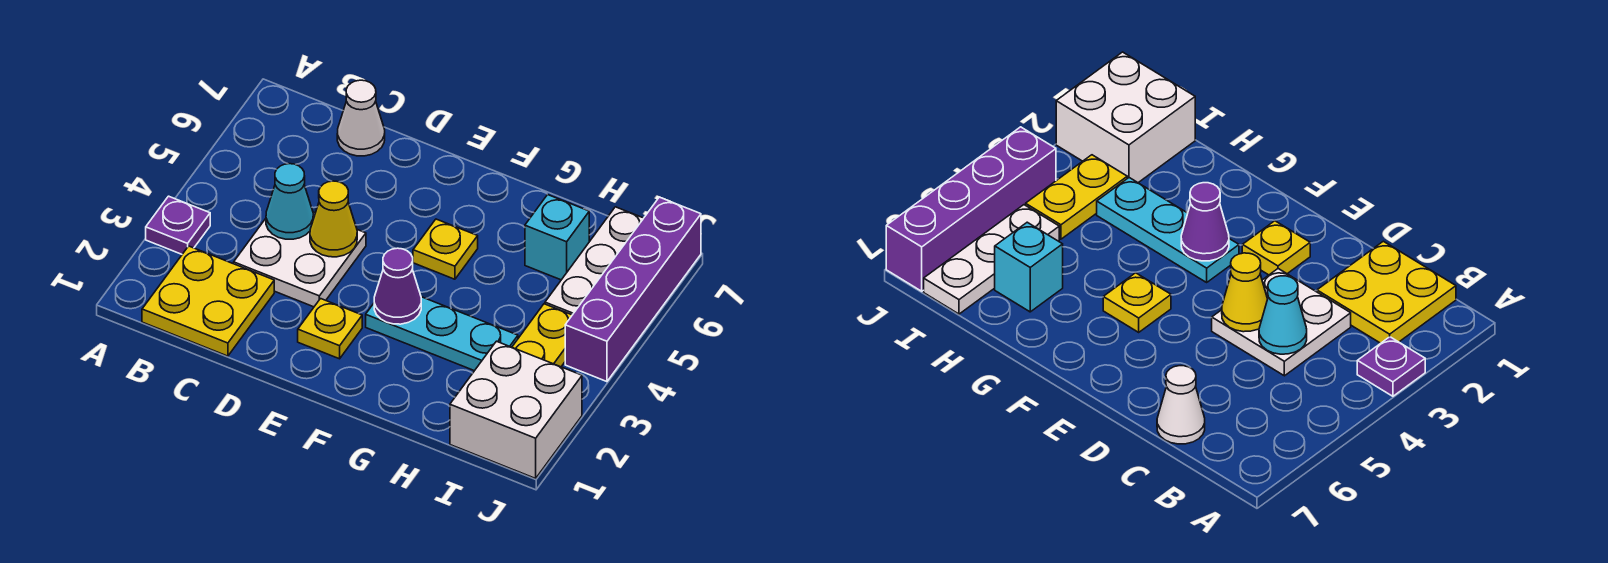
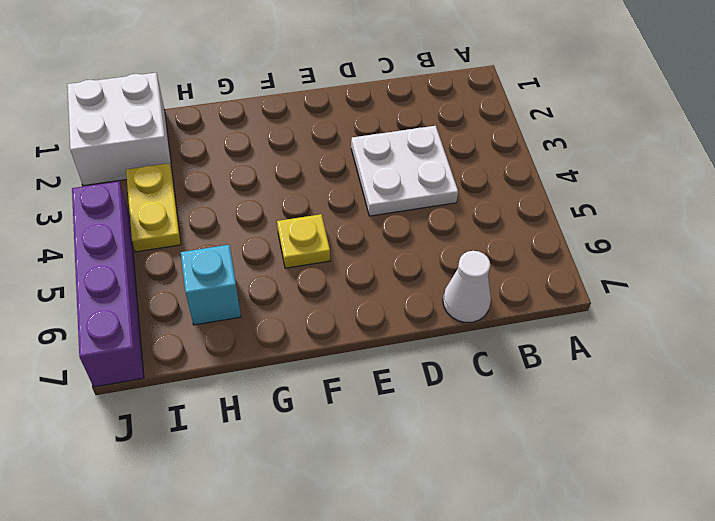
none -> purple 1x1 plate [146,196,210,254]
none -> yellow 2x2 plate [142,246,274,356]
none -> yellow 1x1 plate [298,299,362,359]

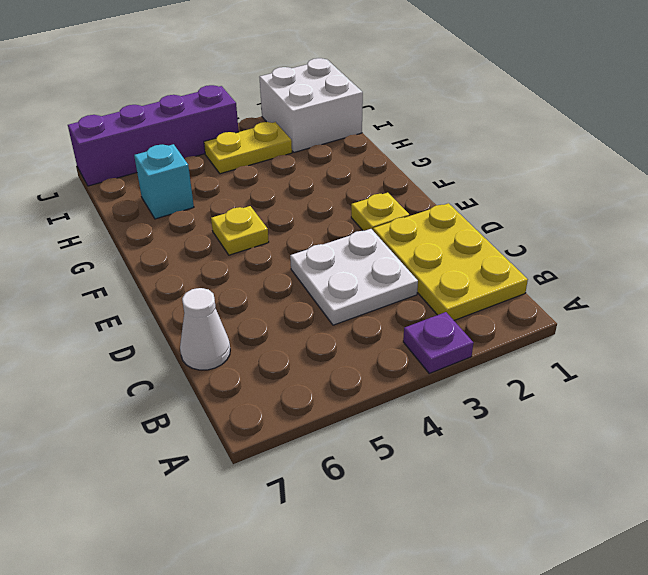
yellow 2x3 plate [373,203,528,320] -> yellow 2x2 plate [142,246,274,356]
none -> cyan 1x3 plate [366,297,518,371]
none -> white 1x3 plate [545,207,643,315]
none -> cyan 1x1 cone [266,164,313,239]

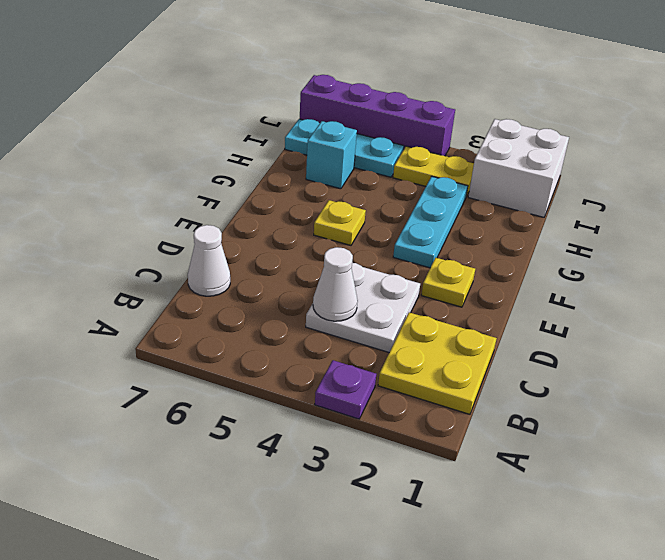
white 1x1 cone [313,247,358,321] -> cyan 1x1 cone [266,164,313,239]
cyan 1x3 plate [285,119,404,177] -> white 1x3 plate [545,207,643,315]
none -> yellow 1x1 cone [310,181,357,257]
none -> purple 1x1 cone [374,248,421,324]

